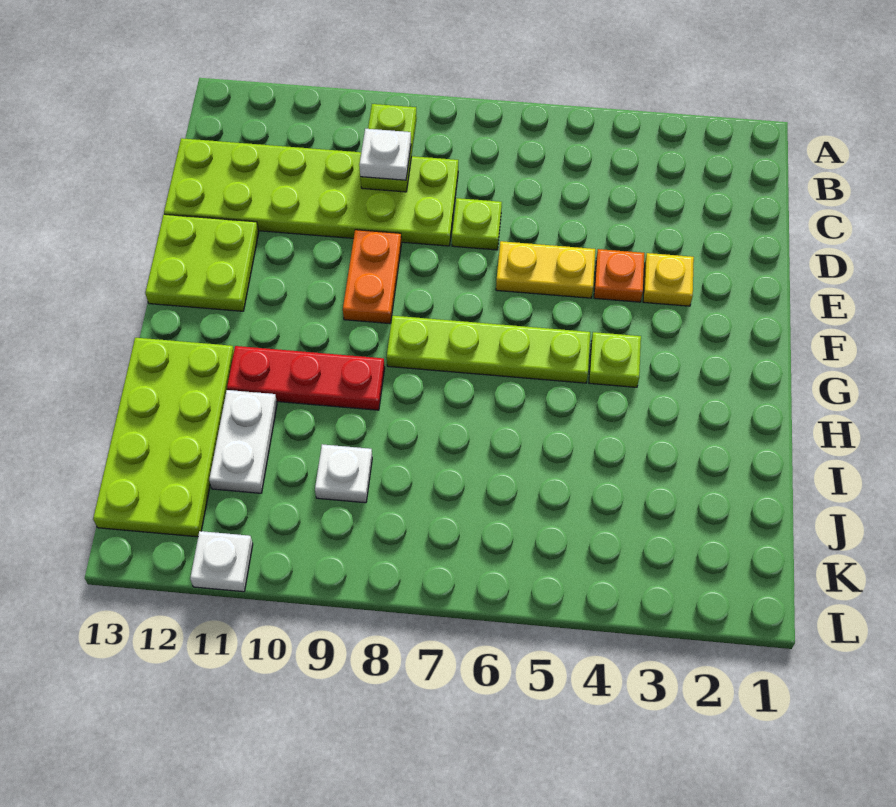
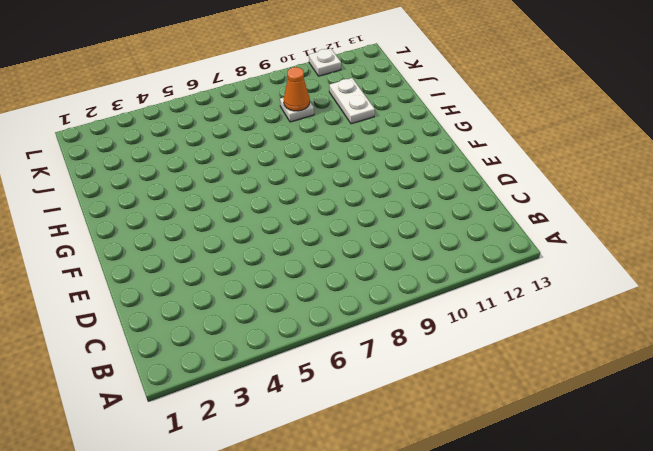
orange 1x1 cone [284,67,310,111] -> none
none -> lime 2x6 plate [164,138,458,246]
none -> lime 1x1 plate [452,198,502,250]
none -> yellow 1x1 plate [643,253,694,306]

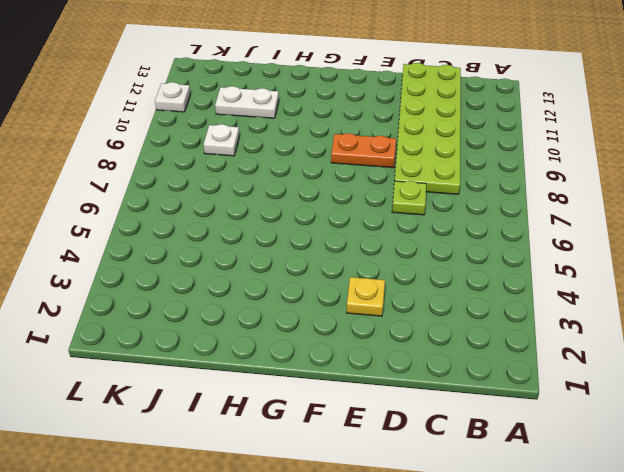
none -> orange 1x1 plate [594,249,644,302]
none -> yellow 1x2 plate [496,241,595,298]
none -> lime 2x2 plate [145,214,259,311]

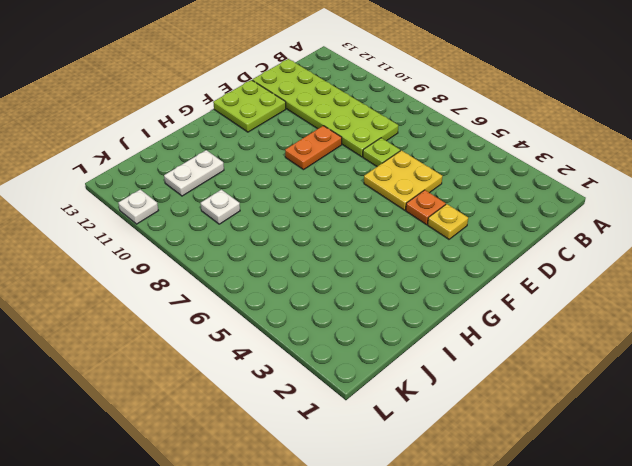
yellow 2x2 plate [364,150,442,210] -> yellow 1x2 plate [496,241,595,298]
none -> lime 1x1 plate [589,332,641,387]
none -> lime 1x4 plate [387,316,590,383]
none -> red 1x3 plate [227,346,385,410]

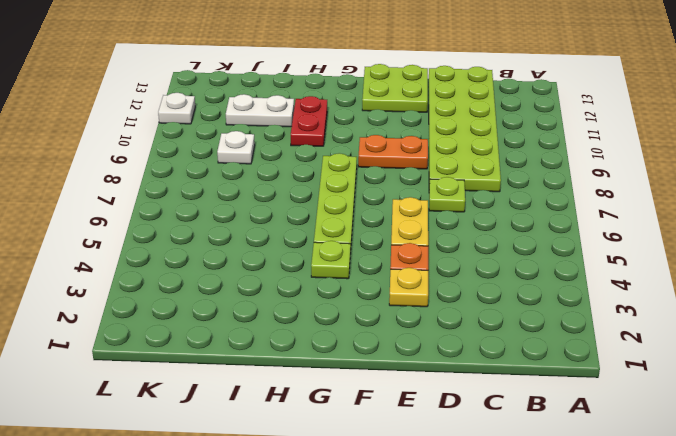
red 1x2 plate [291,96,327,146] -> red 1x3 plate [227,346,385,410]
none -> lime 2x4 plate [93,338,234,537]
none -> lime 1x2 plate [360,104,417,192]
none -> white 1x1 plate [359,129,411,180]

